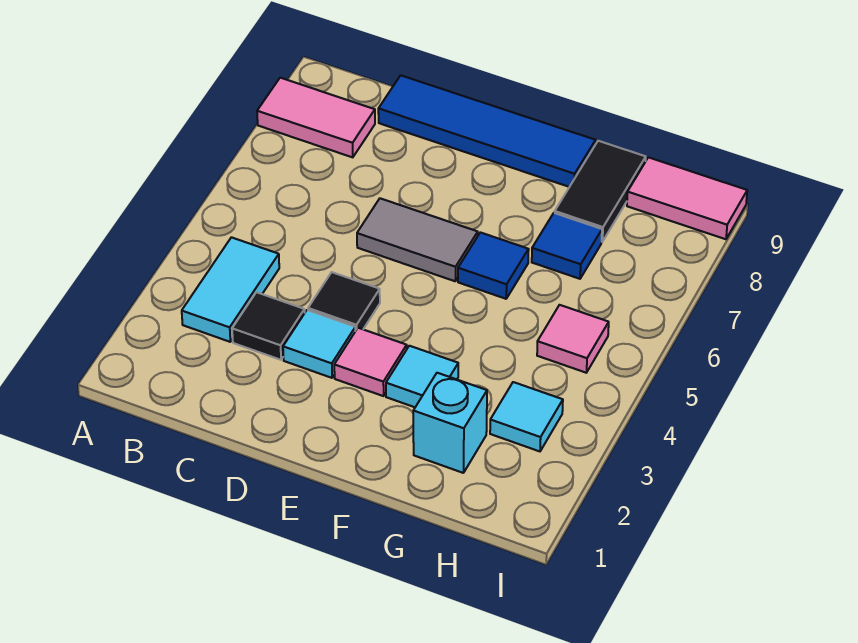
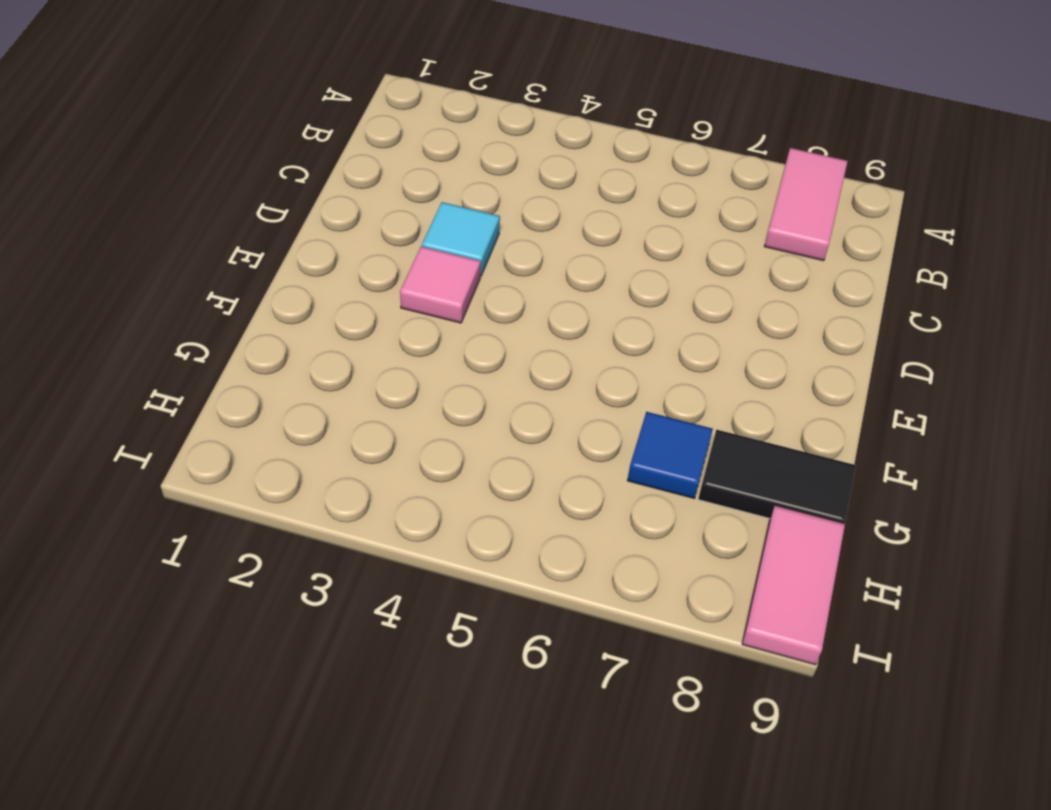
none -> cyan 1x2 tile [182,237,279,342]
none -> black 1x1 tile [232,292,305,360]
none -> blue 1x4 tile [378,75,596,187]

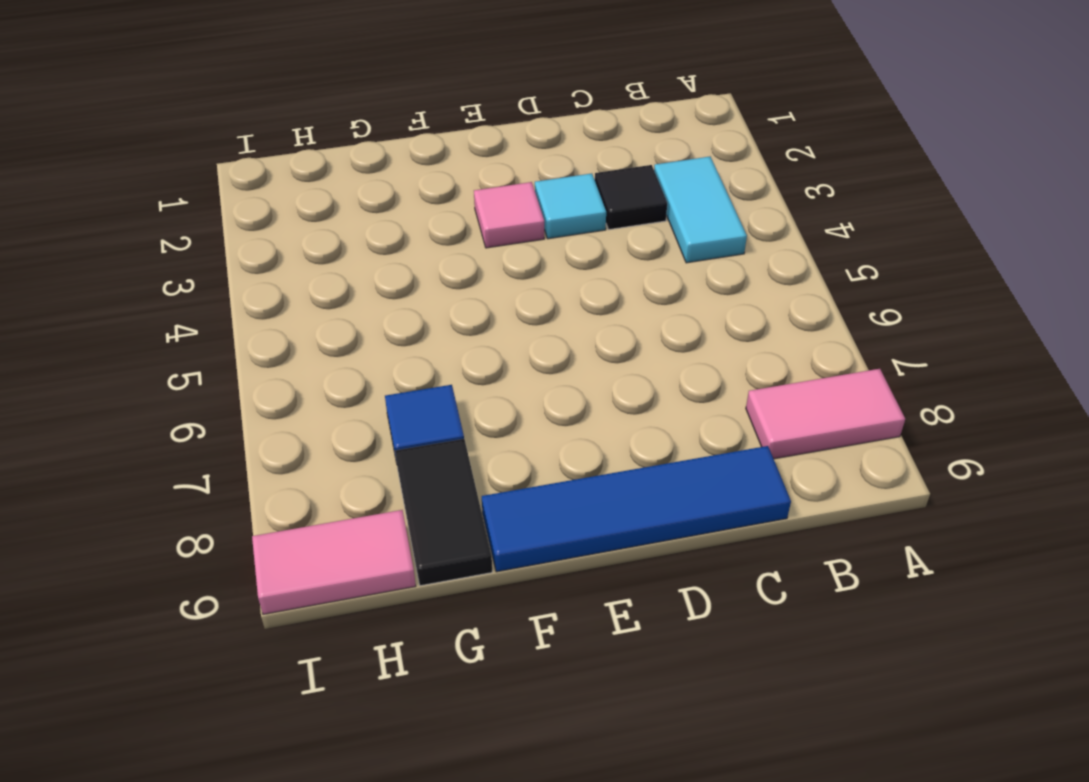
none -> black 1x1 tile [308,272,380,331]
none -> grey 1x2 tile [357,198,478,281]
none -> cyan 1x1 tile [386,346,458,407]

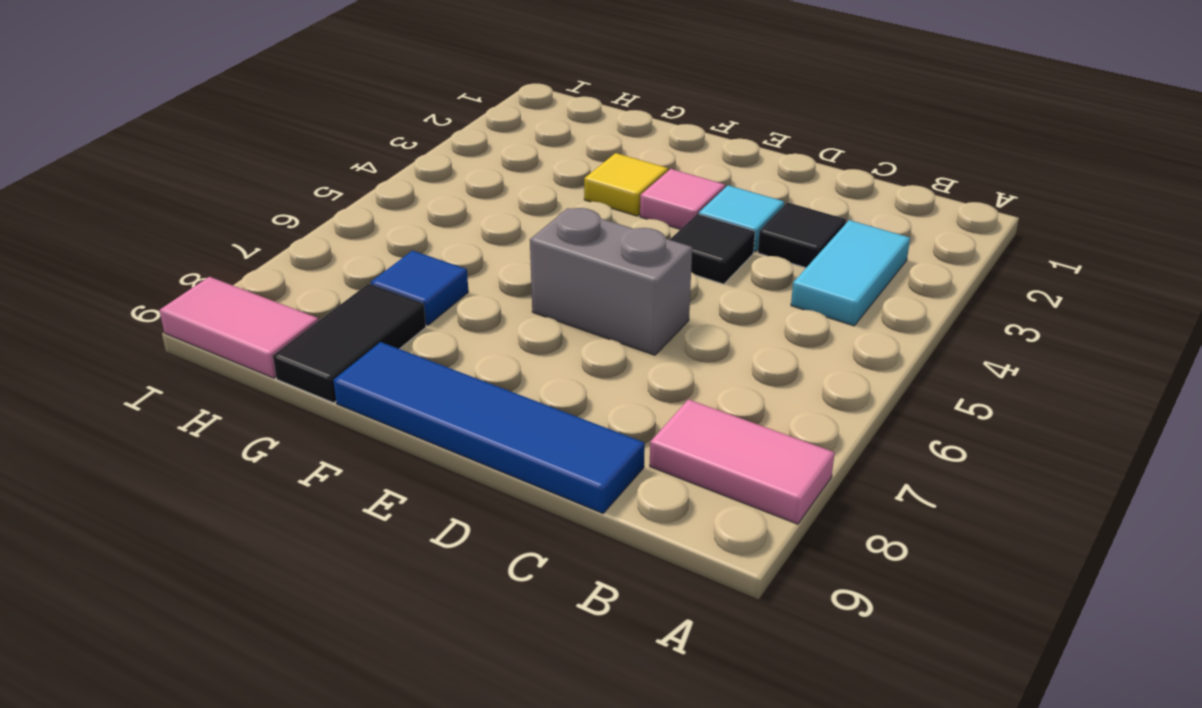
grey 1x2 brick [530,208,692,355] -> grey 1x2 tile [357,198,478,281]
yellow 1x1 tile [584,153,668,216] -> cyan 1x1 tile [386,346,458,407]
none -> blue 1x1 tile [458,232,529,299]
none -> cyan 1x1 brick [413,373,487,473]
none -> cyan 1x1 tile [490,382,563,451]

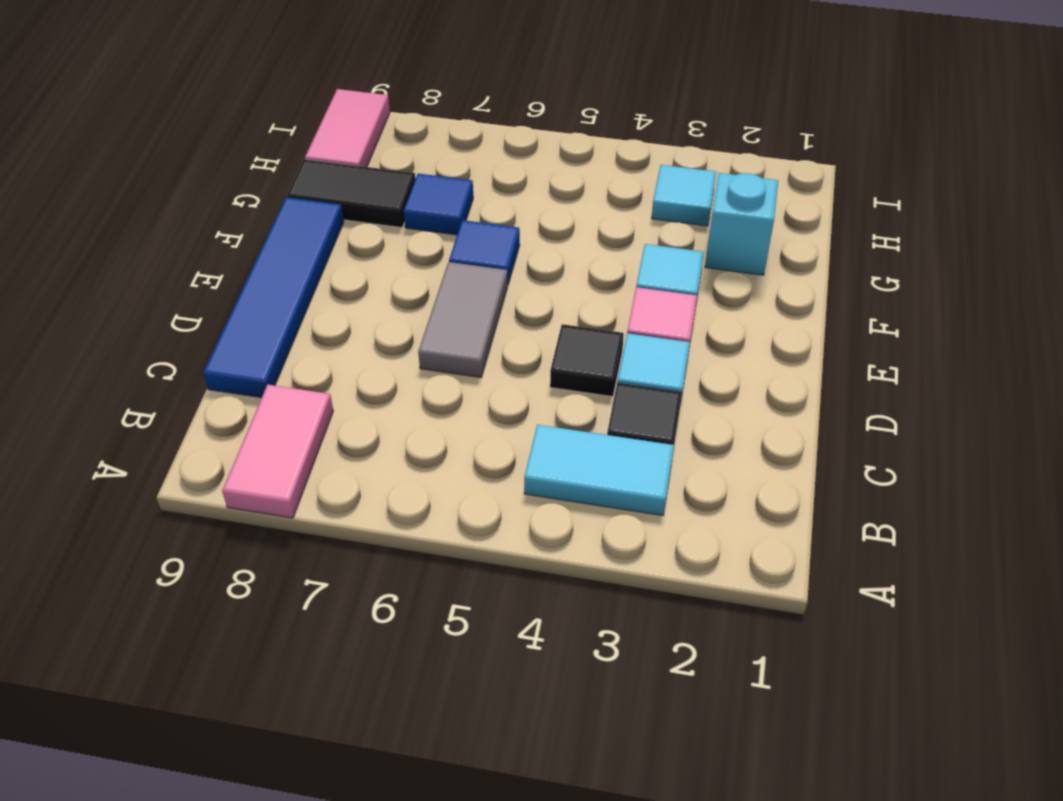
none -> pink 1x1 tile [537,305,609,373]

